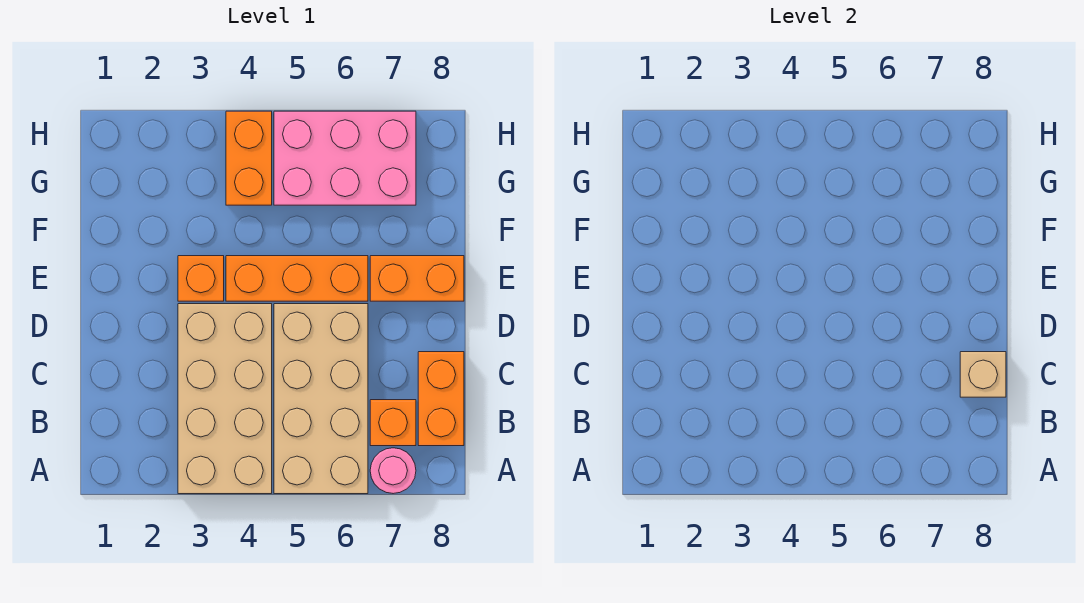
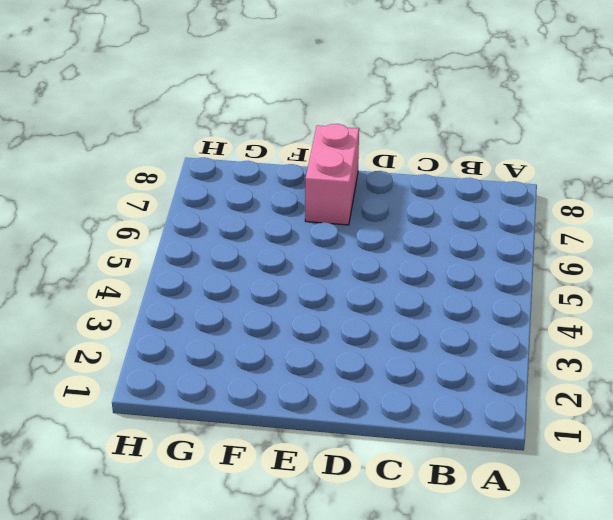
pink 1x2 brick [305,124,359,225] -> orange 1x2 brick [370,256,464,301]
none -> tan 2x4 brick [178,304,272,494]
none -> tan 2x4 brick [274,304,368,494]

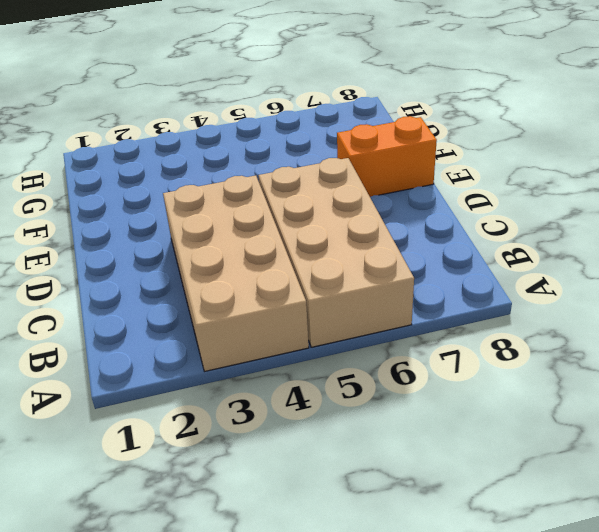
none -> pink 1x1 round brick [370,448,416,494]
none -> orange 1x1 brick [370,400,416,446]

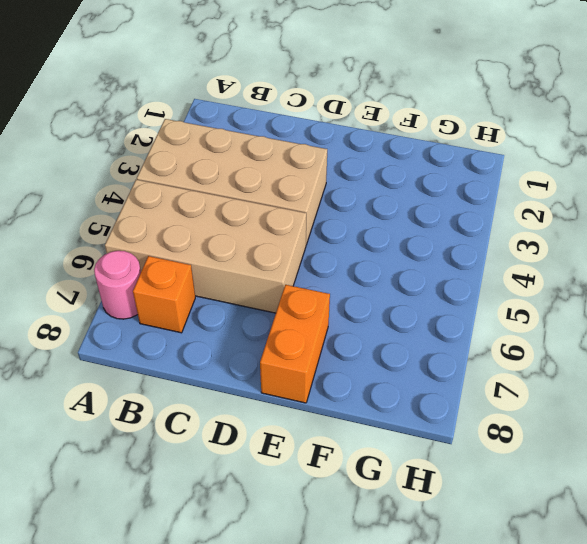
none -> orange 1x2 brick [418,352,464,446]
none -> orange 1x1 brick [178,256,224,301]

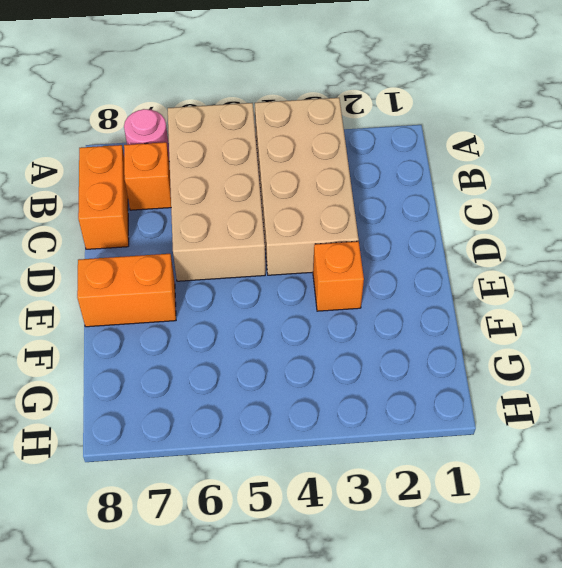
none -> orange 1x3 brick [226,256,368,301]
none -> orange 1x2 brick [226,111,272,205]

